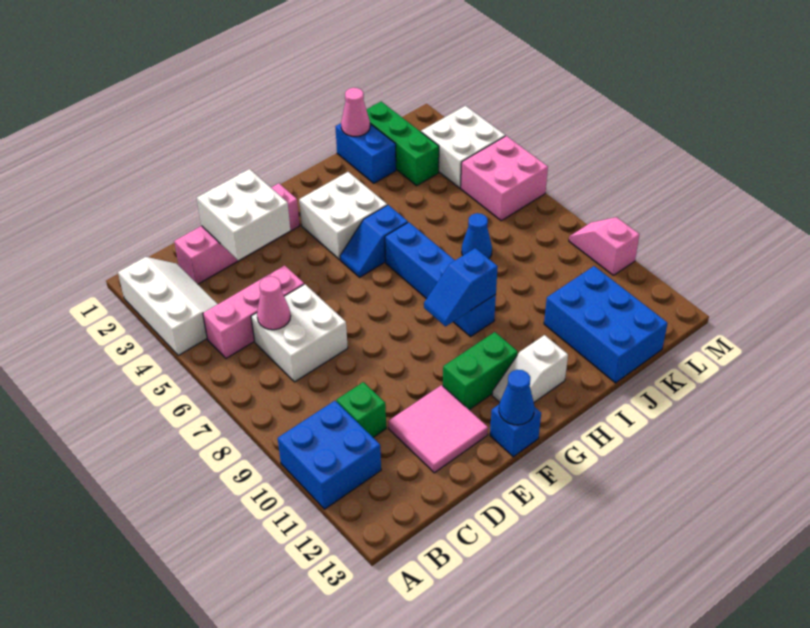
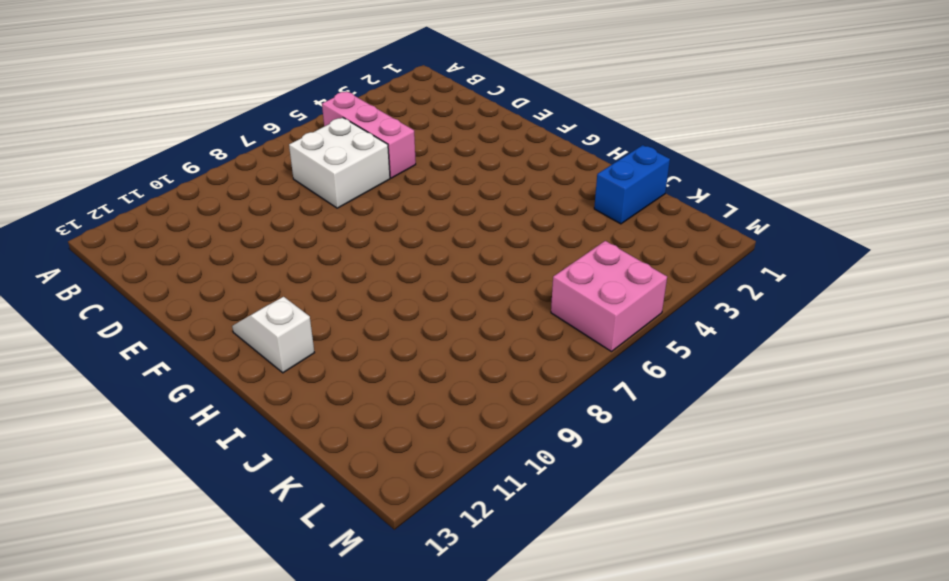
none -> white 2x3 slope [118,257,218,355]
none -> blue 2x2 brick [278,401,381,509]
none -> pink 1x4 brick [174,183,300,284]

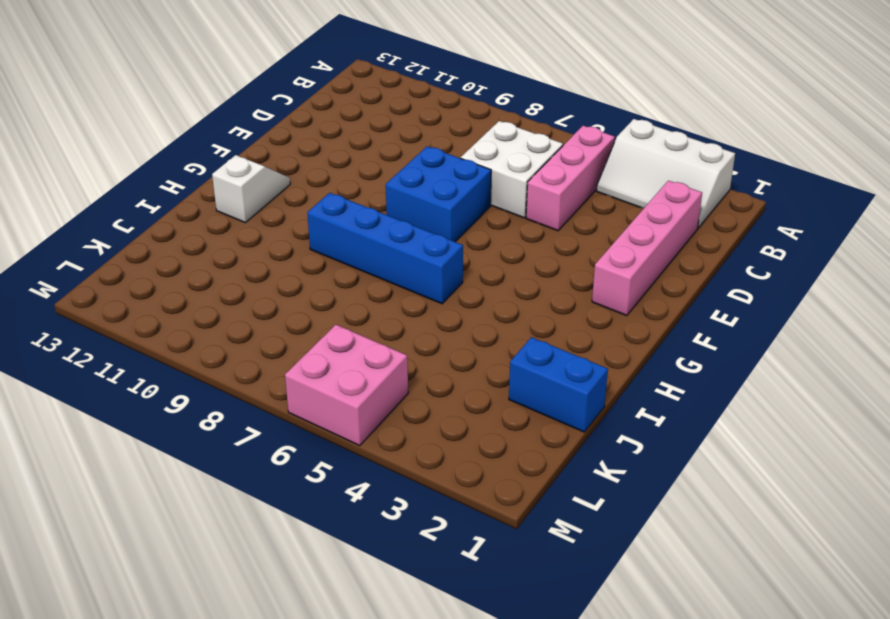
blue 2x2 brick [386,146,491,242] -> blue 2x2 brick moved to [278,401,381,509]
none -> green 1x1 brick [337,382,386,437]
none -> pink 2x2 tile [388,385,488,473]
none -> green 1x2 brick [443,332,518,410]

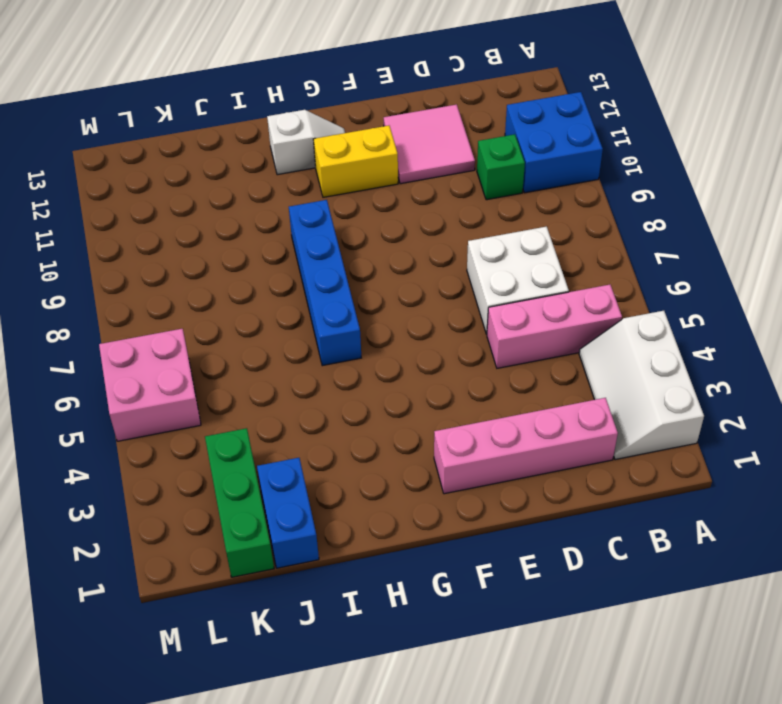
yellow 1x2 brick [313,126,398,197] -> green 1x2 brick [443,332,518,410]
none -> blue 1x1 brick [490,405,541,457]
none -> white 2x2 brick [299,172,387,260]
none -> blue 1x2 slope [340,205,408,277]

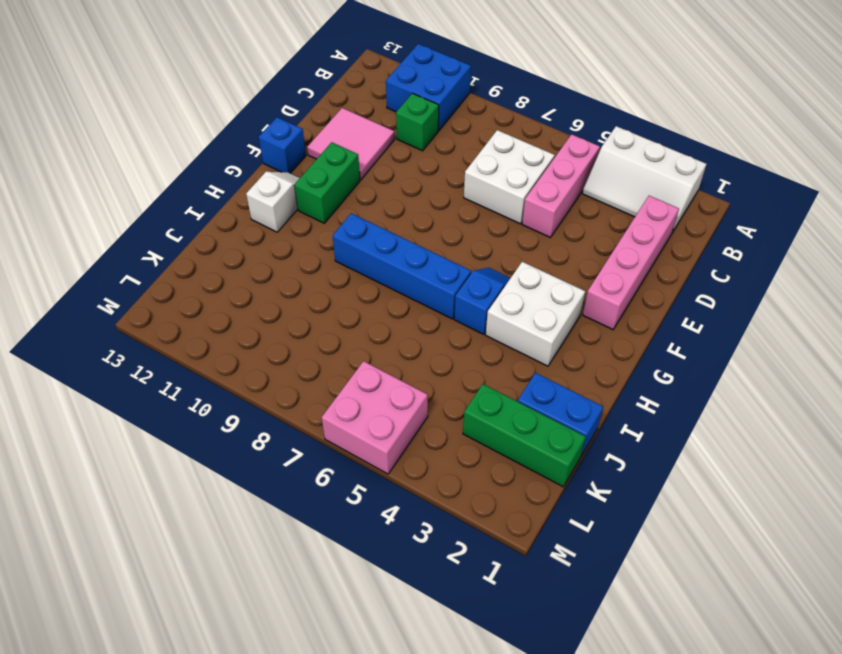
none -> blue 1x1 cone [462,213,492,259]
none -> blue 2x3 brick [544,266,668,383]
none -> white 2x2 brick [421,106,505,188]

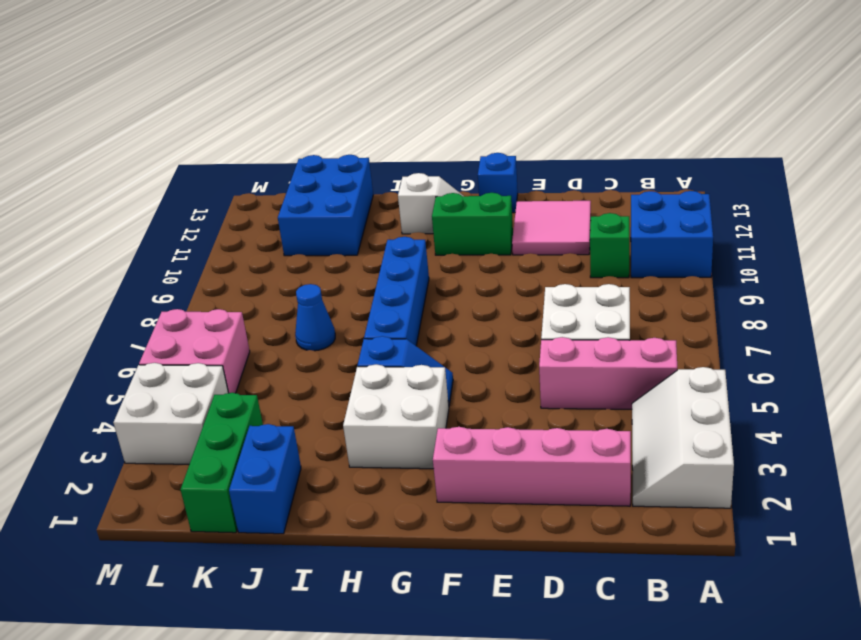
none -> pink 1x2 slope [569,217,639,275]
none -> pink 1x1 cone [257,277,291,330]
none -> white 2x2 brick [197,169,290,260]

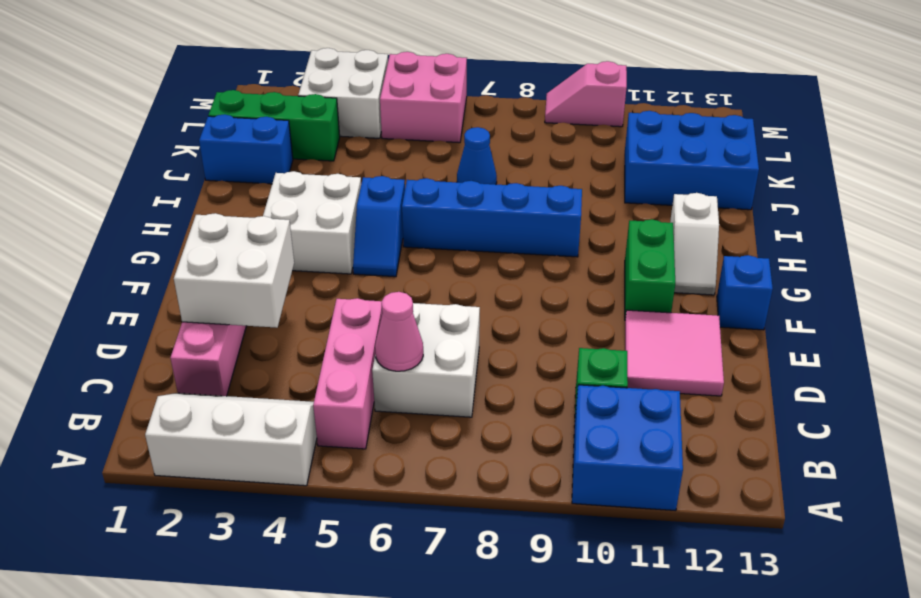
none -> blue 1x1 cone [499,370,534,425]
none -> blue 1x2 slope [424,248,498,326]
none -> pink 1x1 cone [341,88,370,137]

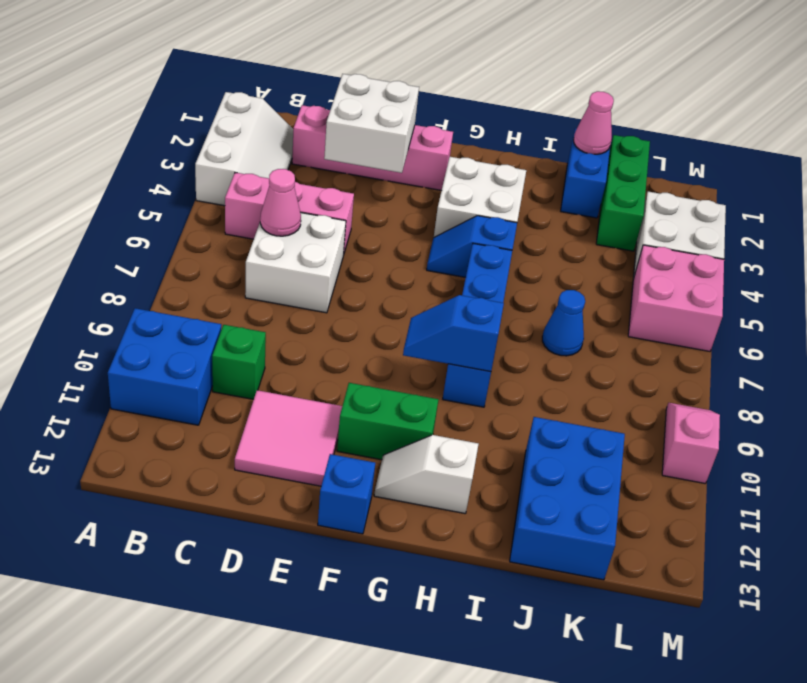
none -> blue 1x1 cone [499,370,534,425]

